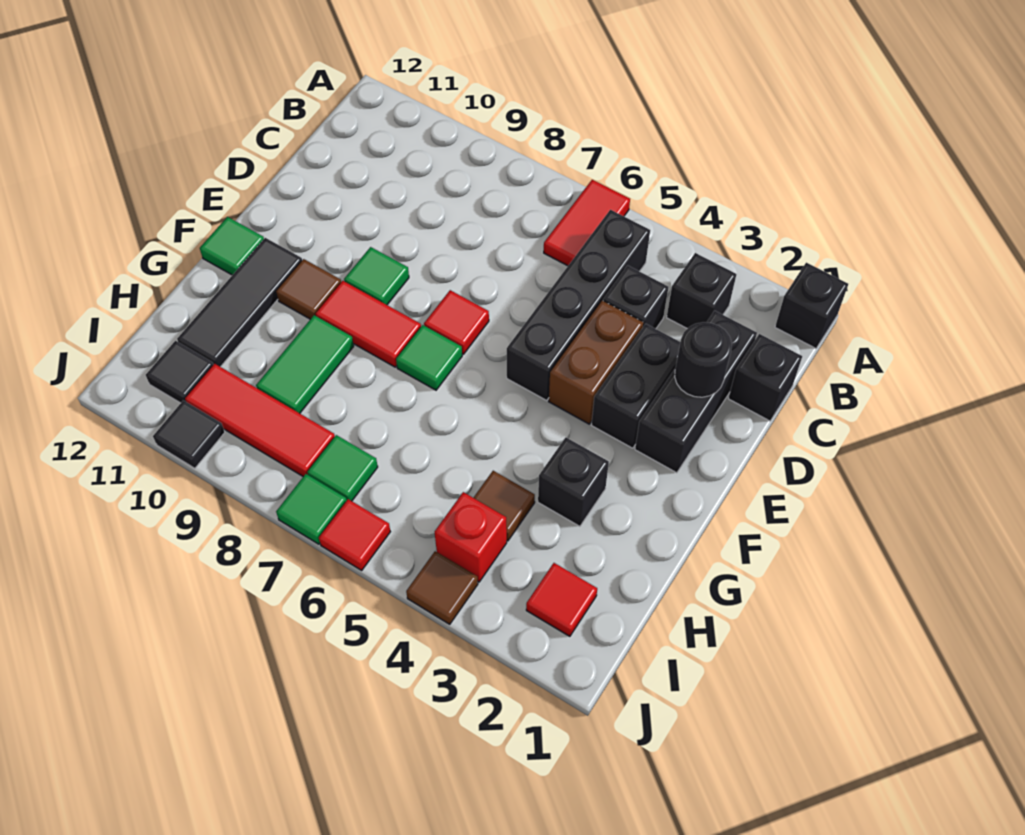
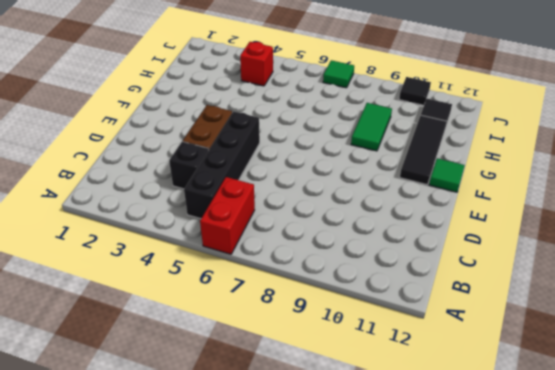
red 1x2 brick [200,177,255,254] -> red 1x2 tile [544,180,630,266]
none -> black 1x1 brick [775,263,848,348]
none -> black 1x1 brick [667,253,736,329]
none -> black 1x1 brick [728,334,802,421]

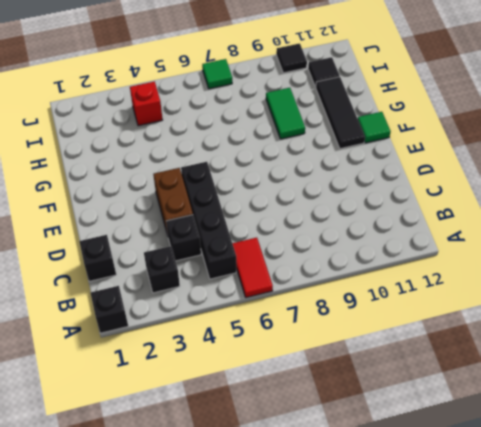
none -> black 1x3 brick [635,311,757,473]
none -> black 1x2 brick [592,324,680,448]
none -> red 1x1 tile [424,290,489,354]

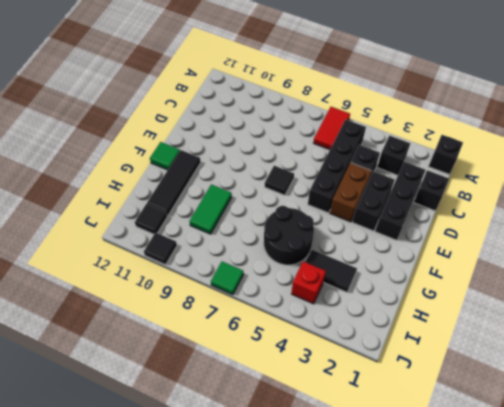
black 1x1 tile [265,166,294,195] -> red 1x1 tile [424,290,489,354]
black 2x2 round brick [264,206,314,265] -> none
black 1x2 tile [306,249,357,292] -> brown 1x1 tile [474,471,535,541]
none -> green 1x1 tile [344,247,409,305]
none -> green 1x1 tile [396,325,462,390]
none -> red 1x2 tile [316,281,421,367]

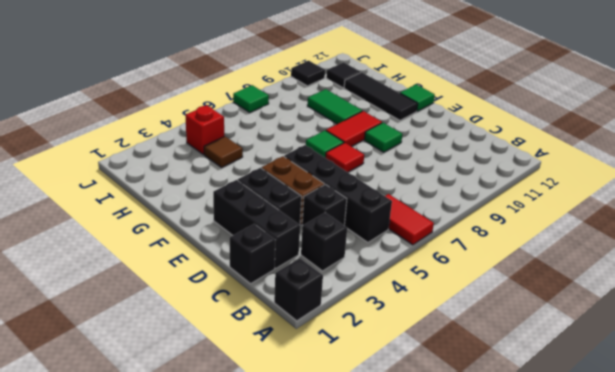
none -> brown 1x1 tile [276,259,341,319]
none -> black 1x1 brick [538,437,609,526]
none -> red 1x1 tile [526,563,597,636]

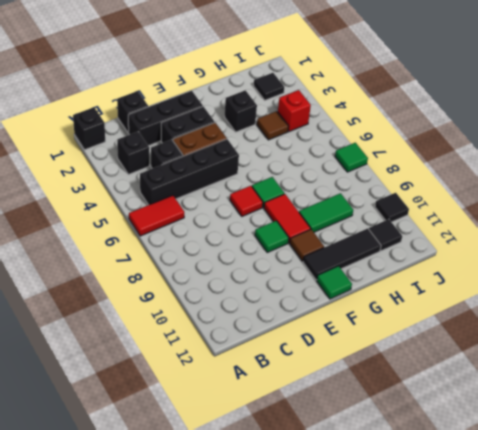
black 1x1 tile [254,73,284,100] -> red 1x1 tile [526,563,597,636]
none -> green 1x1 tile [307,435,378,501]
none -> red 1x3 tile [185,364,335,477]
none -> brown 1x1 tile [406,551,478,624]

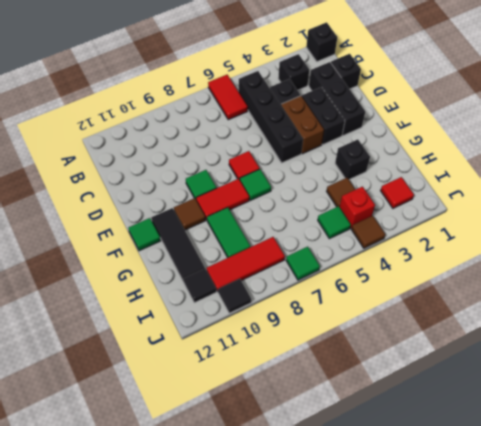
green 1x1 tile [318,206,351,239] -> green 1x1 tile moved to [307,435,378,501]
none -> red 1x1 tile [319,499,390,570]
none -> black 1x1 round brick [675,322,732,397]

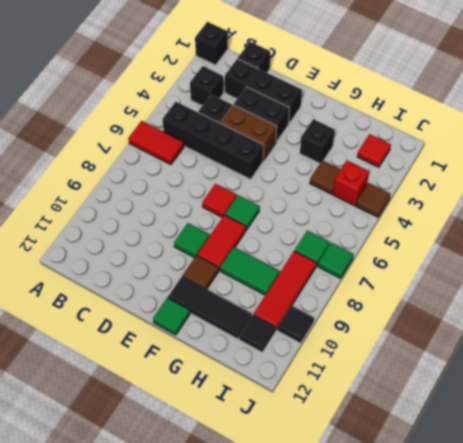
none -> red 1x1 tile [319,499,390,570]
none -> black 1x1 round brick [675,322,732,397]

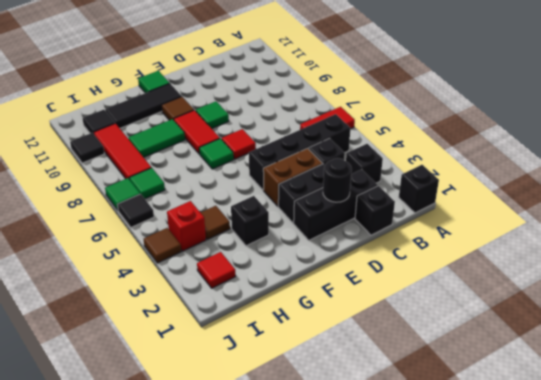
black 1x1 tile [117,194,154,227] -> red 1x1 tile [319,499,390,570]

